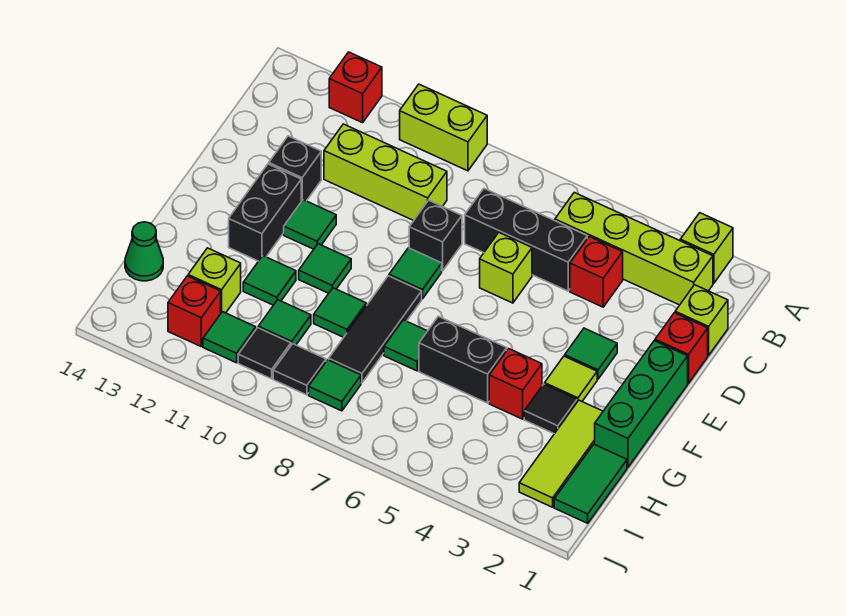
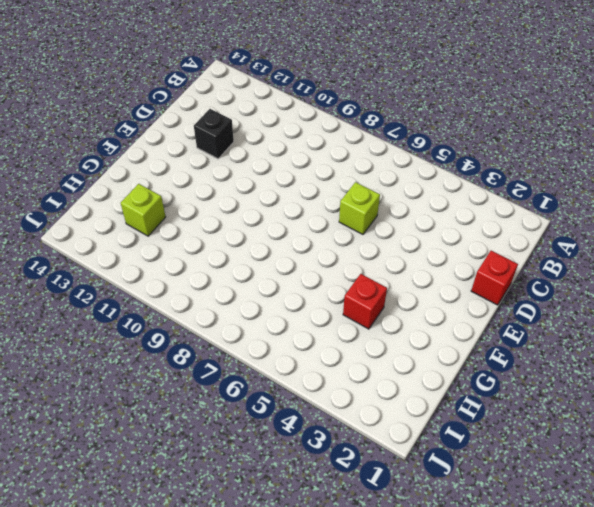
none -> lime 1x1 brick [680,213,733,283]
none -> lime 1x2 brick [400,84,487,171]
none -> red 1x1 brick [329,52,382,123]
none -> lime 1x4 brick [555,193,713,305]

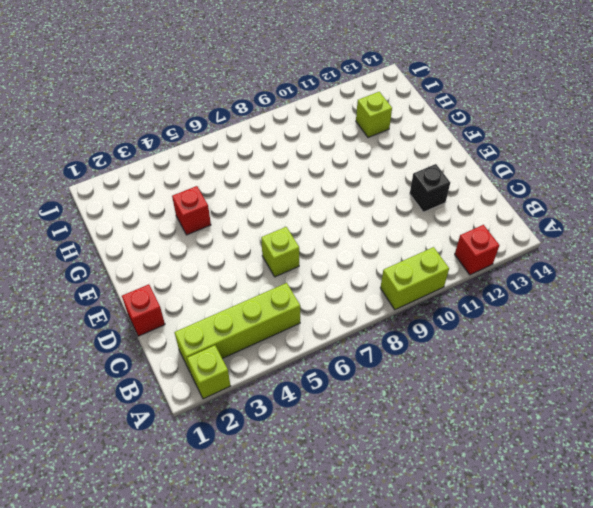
none -> lime 1x1 brick [675,285,728,355]
none -> red 1x1 brick [570,237,623,307]
none -> black 1x3 brick [465,189,587,291]
none -> lime 1x3 brick [324,124,447,221]

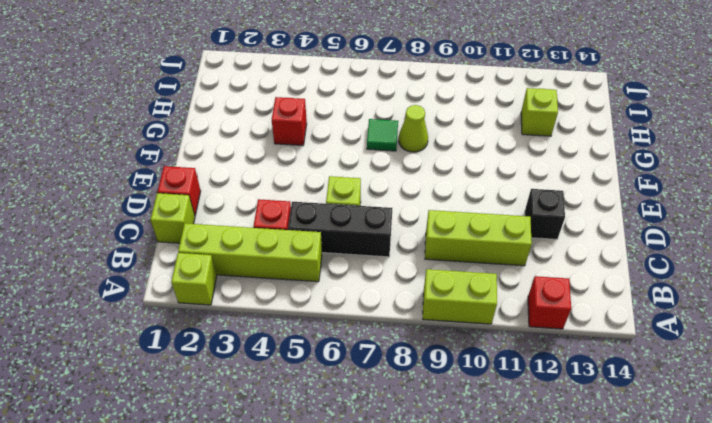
lime 1x1 cone [399,105,428,152] -> black 1x3 tile [329,276,422,383]
none -> black 1x1 brick [409,200,462,271]
none -> green 1x3 brick [595,341,688,467]
none -> green 1x1 tile [565,328,617,379]
none -> green 1x1 tile [389,248,442,299]

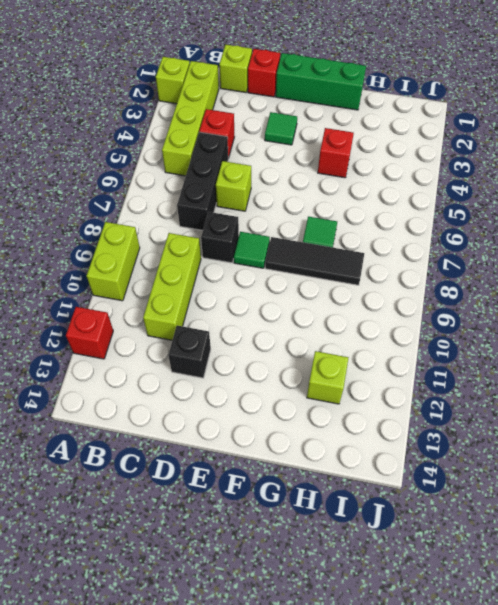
none -> green 1x1 tile [284,200,336,249]
none -> black 1x2 brick [229,164,301,261]
none -> lime 1x1 tile [545,356,597,402]
none -> green 1x1 tile [299,244,351,293]

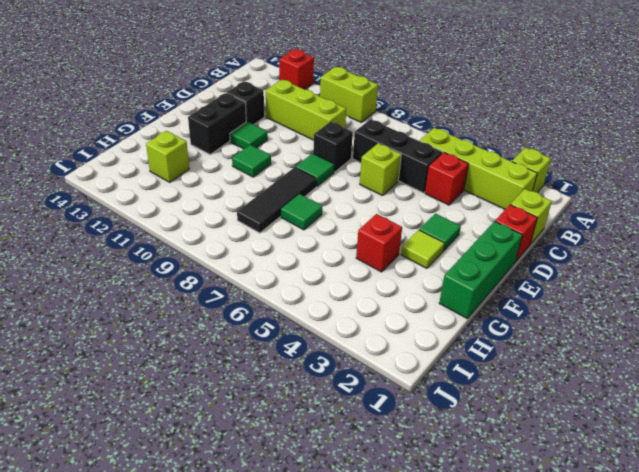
none -> lime 1x3 tile [519,400,603,507]
none -> black 1x1 tile [524,384,577,434]
none -> black 1x2 brick [419,316,507,403]
none -> green 1x1 tile [314,288,366,337]

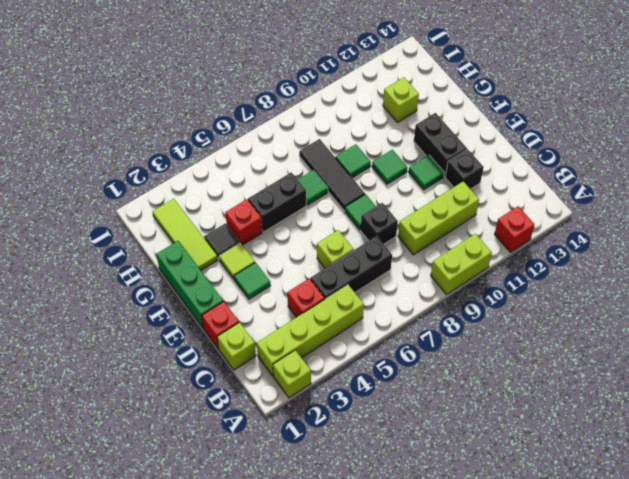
none -> green 1x1 tile [243,256,296,305]
none -> green 1x2 tile [554,444,627,523]
none -> green 1x1 tile [258,300,311,345]
none -> green 1x1 cone [125,222,163,281]

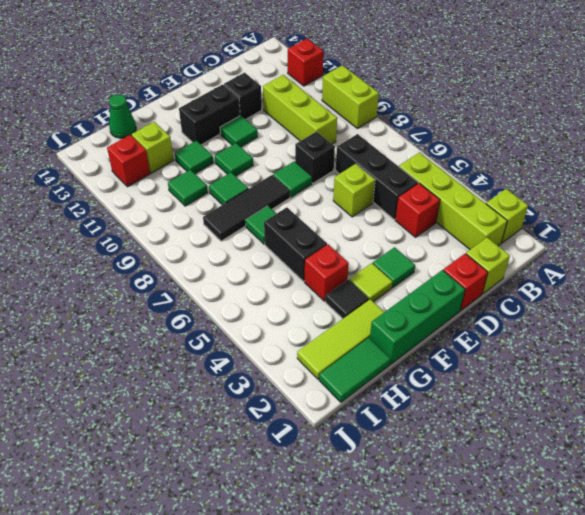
none -> green 1x1 tile [309,360,361,411]
none -> black 1x1 tile [273,344,326,395]
none -> black 1x1 tile [238,328,291,379]
none -> green 1x1 tile [203,312,256,363]

